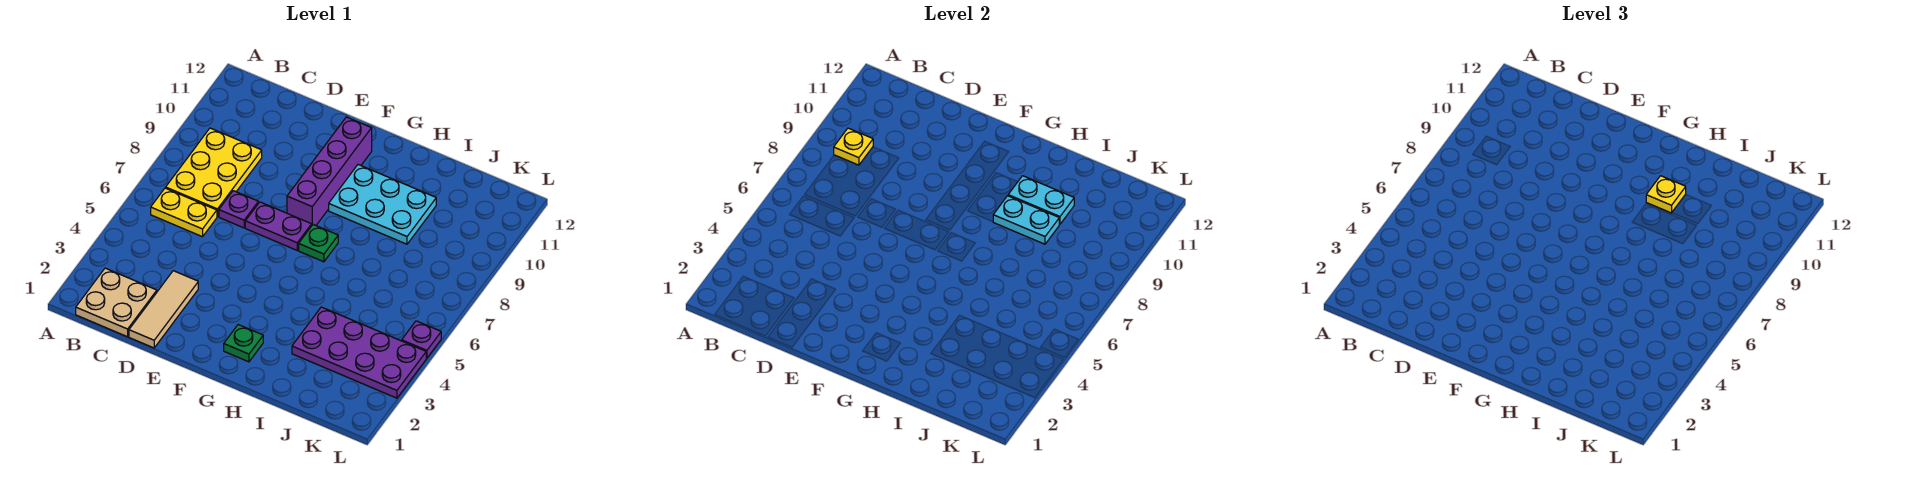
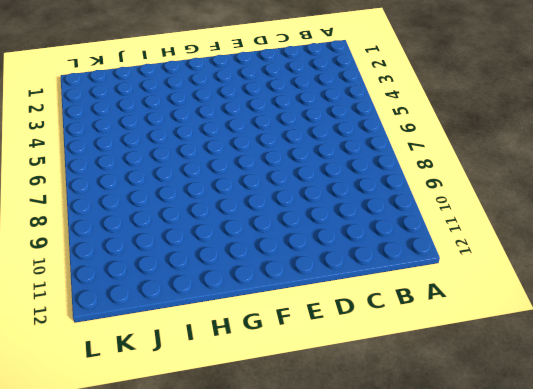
none -> tan 2x2 plate [76,268,157,337]
none -> yellow 1x2 plate [151,188,217,237]
none -> yellow 2x3 plate [166,128,262,217]

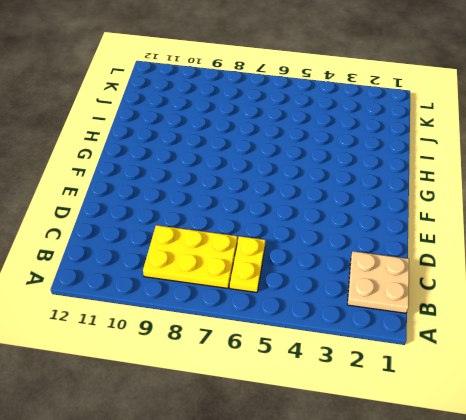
none -> tan 1x3 tile [129,271,198,348]
none -> purple 1x1 plate [219,191,258,228]
none -> purple 1x2 plate [245,202,312,250]

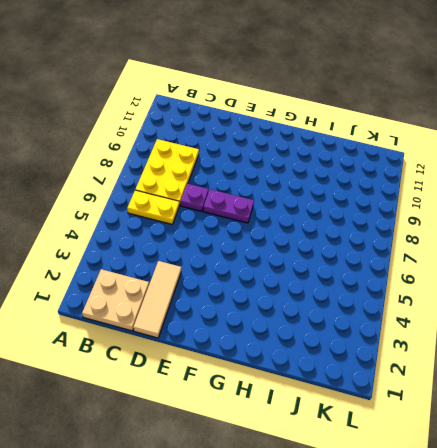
none -> purple 1x4 brick [287,117,372,225]
none -> green 1x1 plate [224,325,263,362]
none -> green 1x1 plate [299,225,338,262]

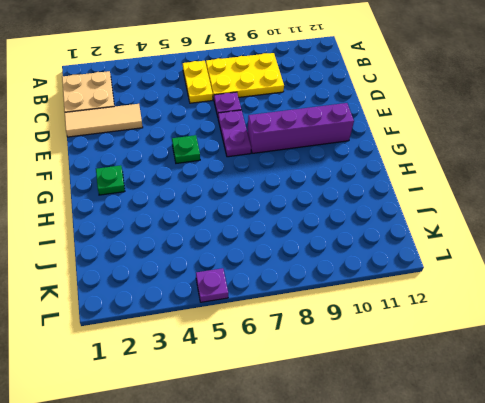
green 1x1 plate [172,135,200,163] -> green 1x1 plate moved to [299,225,338,262]
none -> cyan 2x3 plate [329,165,436,244]
none -> purple 2x4 plate [292,307,426,398]
none -> yellow 1x1 plate [834,128,873,165]

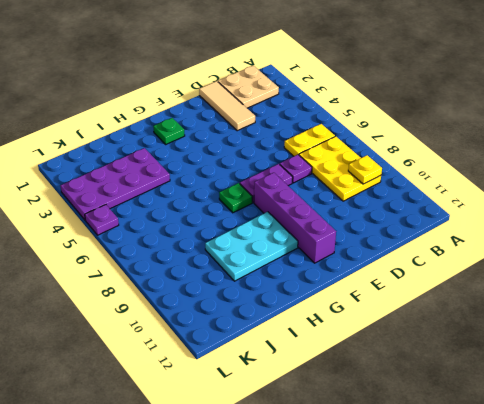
none -> cyan 1x2 plate [993,196,1059,244]
none -> cyan 1x2 plate [1008,176,1074,224]
none -> yellow 1x1 plate [1646,176,1686,213]

